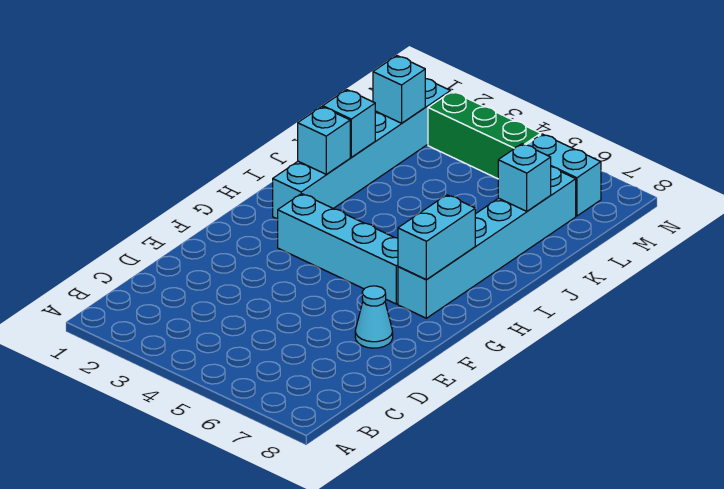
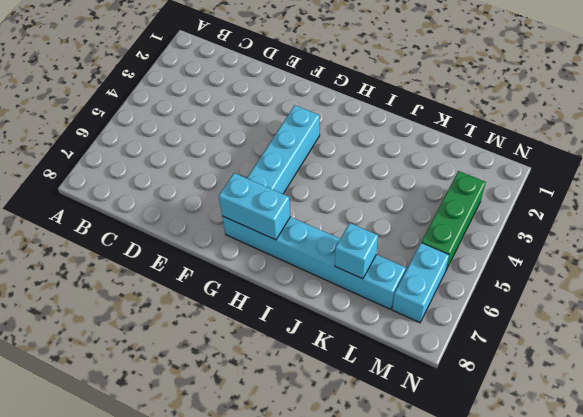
none -> cyan 1x1 cone [355,286,393,348]
none -> cyan 1x6 brick [273,79,451,219]

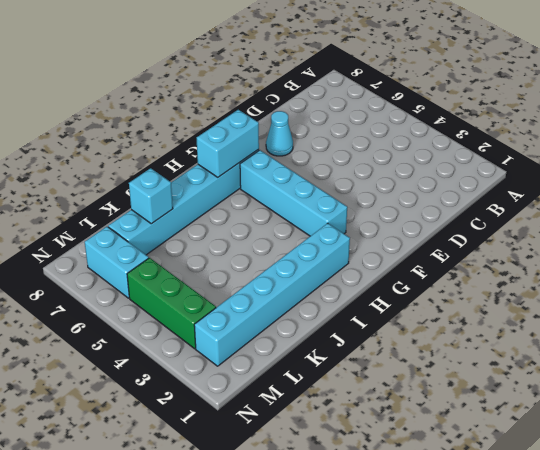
none -> cyan 1x1 brick [298,107,350,174]
none -> cyan 1x1 brick [323,90,375,157]

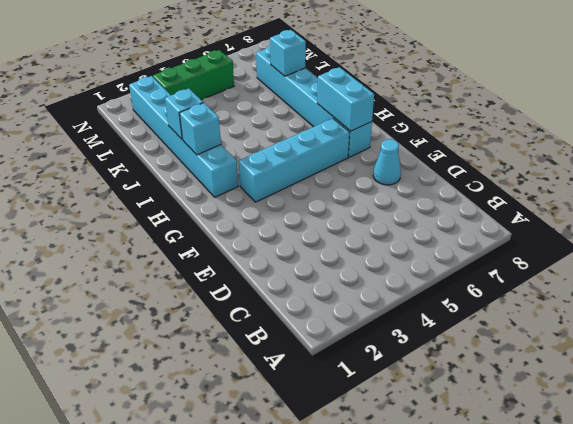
none -> cyan 1x2 brick [527,134,601,216]
none -> cyan 1x1 brick [373,56,425,123]

